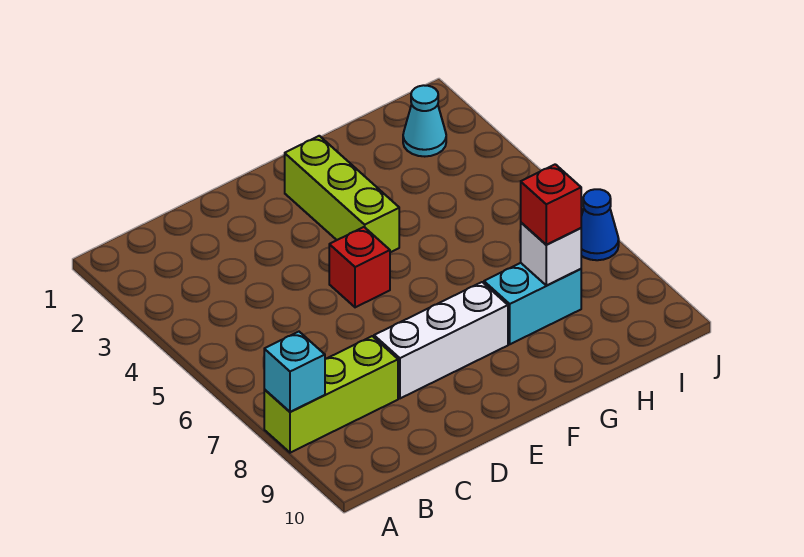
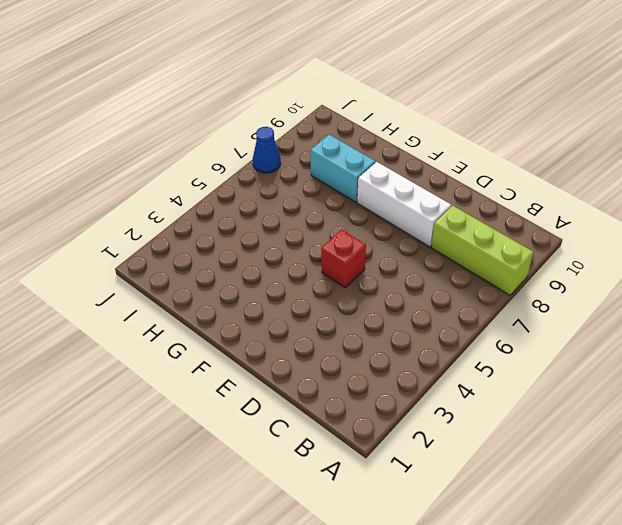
none -> lime 1x3 brick [285,136,399,252]
none -> cyan 1x1 cone [403,85,446,157]

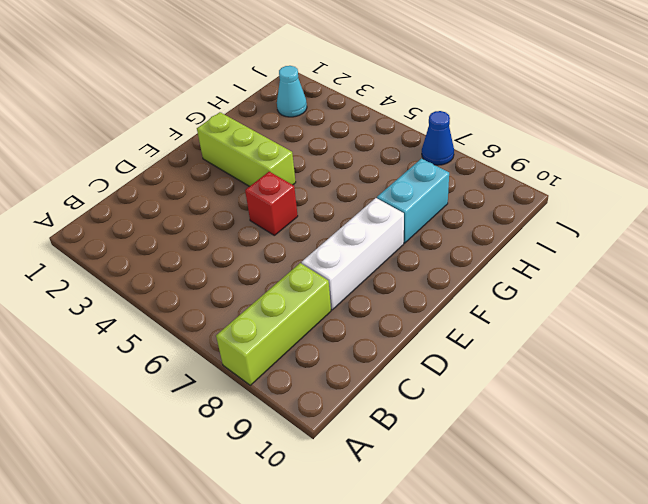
none -> cyan 1x1 brick [264,332,325,412]
none -> white 1x1 brick [521,223,581,285]

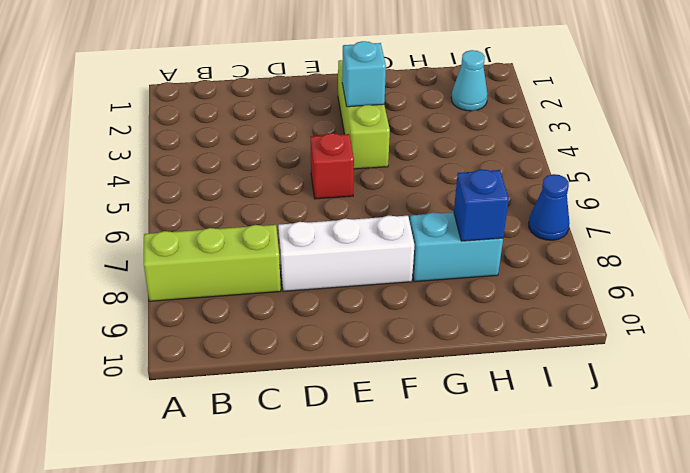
cyan 1x1 brick [342,41,386,107] -> cyan 1x1 brick moved to [264,332,325,412]
blue 1x1 brick [454,169,509,241] -> white 1x1 brick [521,223,581,285]
none -> red 1x1 brick [521,164,581,245]

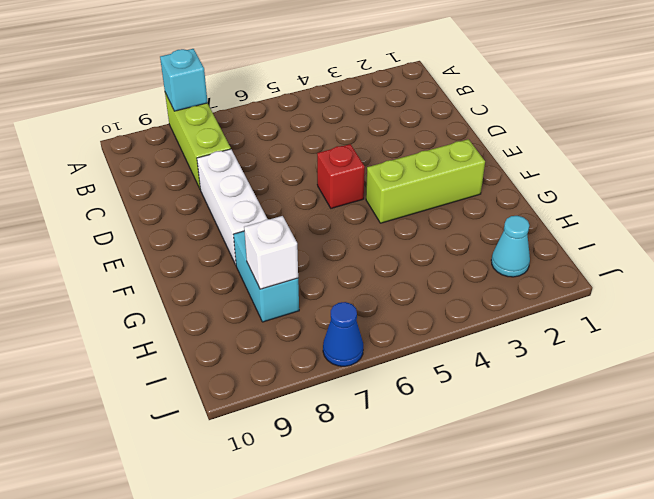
none -> red 1x1 brick [521,164,581,245]

